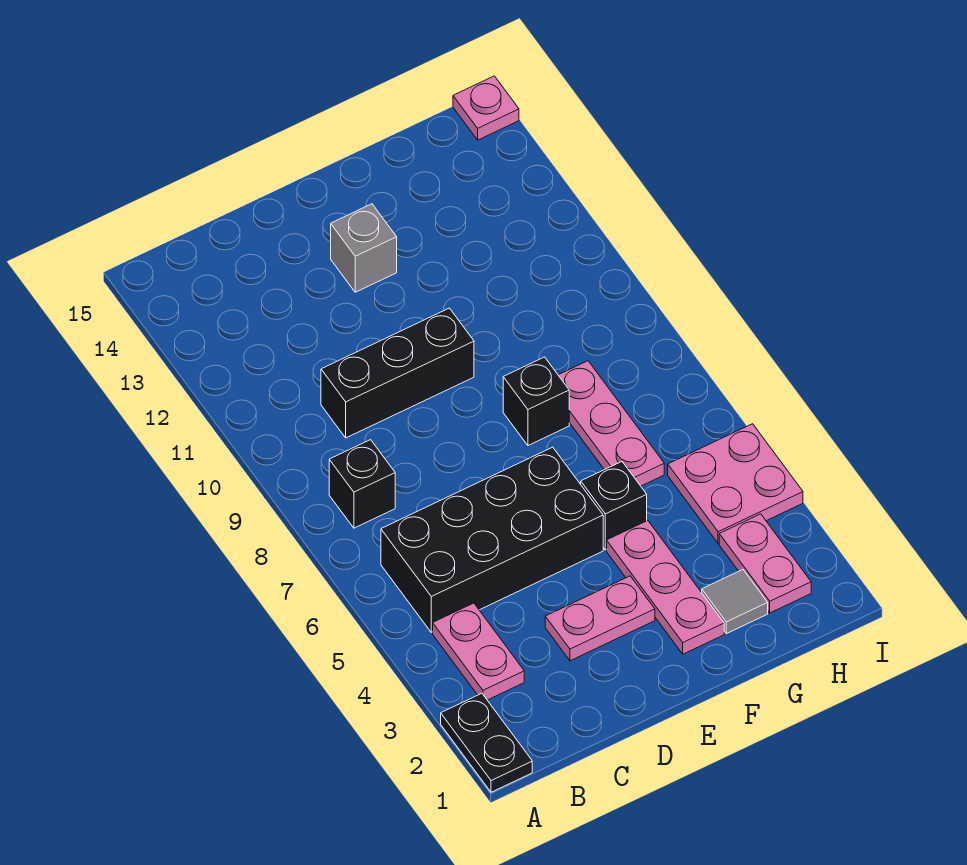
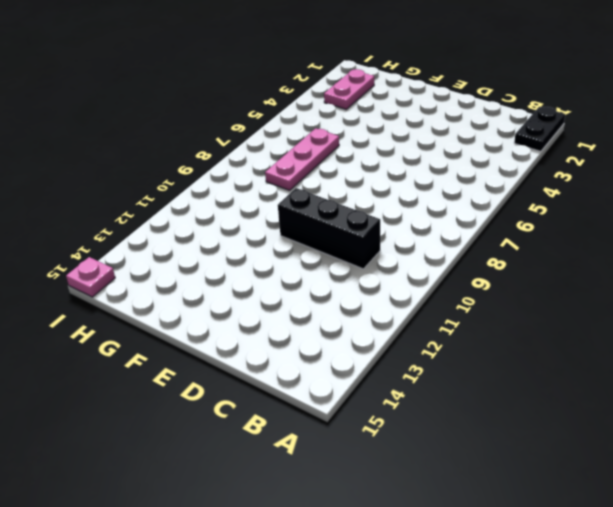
none -> pink 1x2 plate [433,603,524,700]
none -> black 2x4 brick [381,447,603,632]
none -> black 1x1 brick [329,440,395,528]

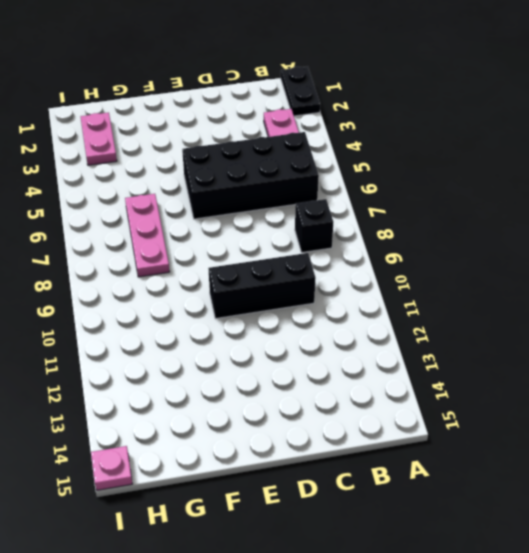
none -> pink 1x2 plate [545,576,655,661]
none -> grey 1x1 brick [331,204,397,292]
none -> pink 1x3 plate [607,521,724,654]

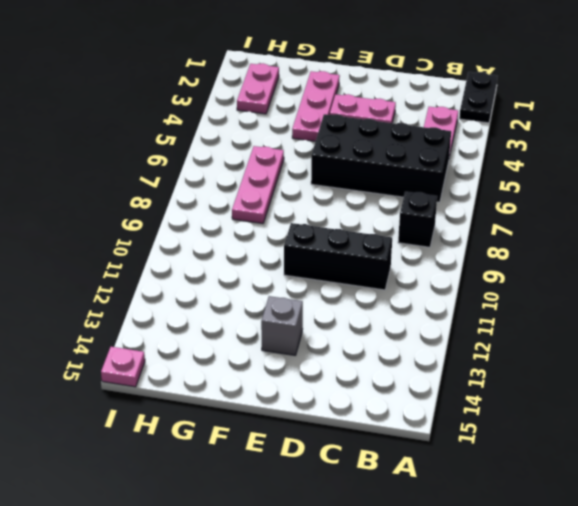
none -> black 1x1 brick [581,462,647,550]
none -> black 1x1 brick [503,357,569,445]
none -> grey 1x1 tile [702,570,768,634]

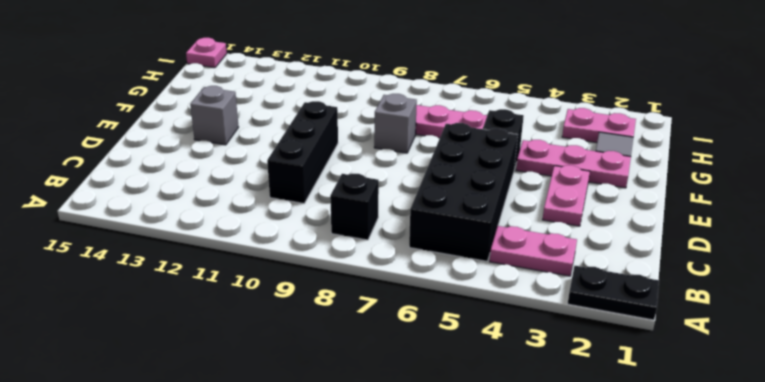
grey 1x1 brick [374,94,417,153] -> black 1x1 brick [503,357,569,445]
none -> pink 2x2 plate [668,424,803,543]

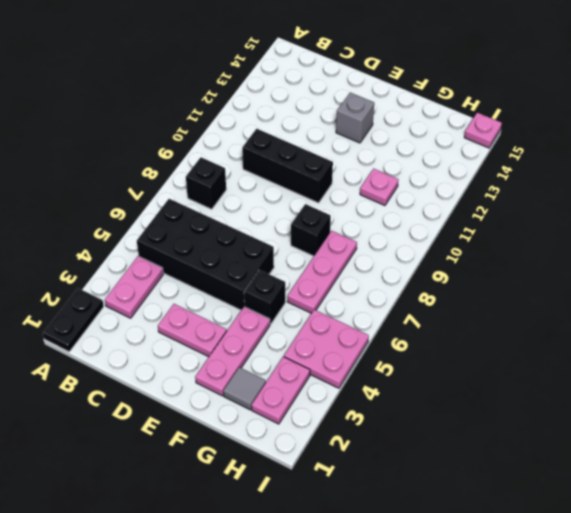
pink 1x1 plate [360,169,398,206] -> none

